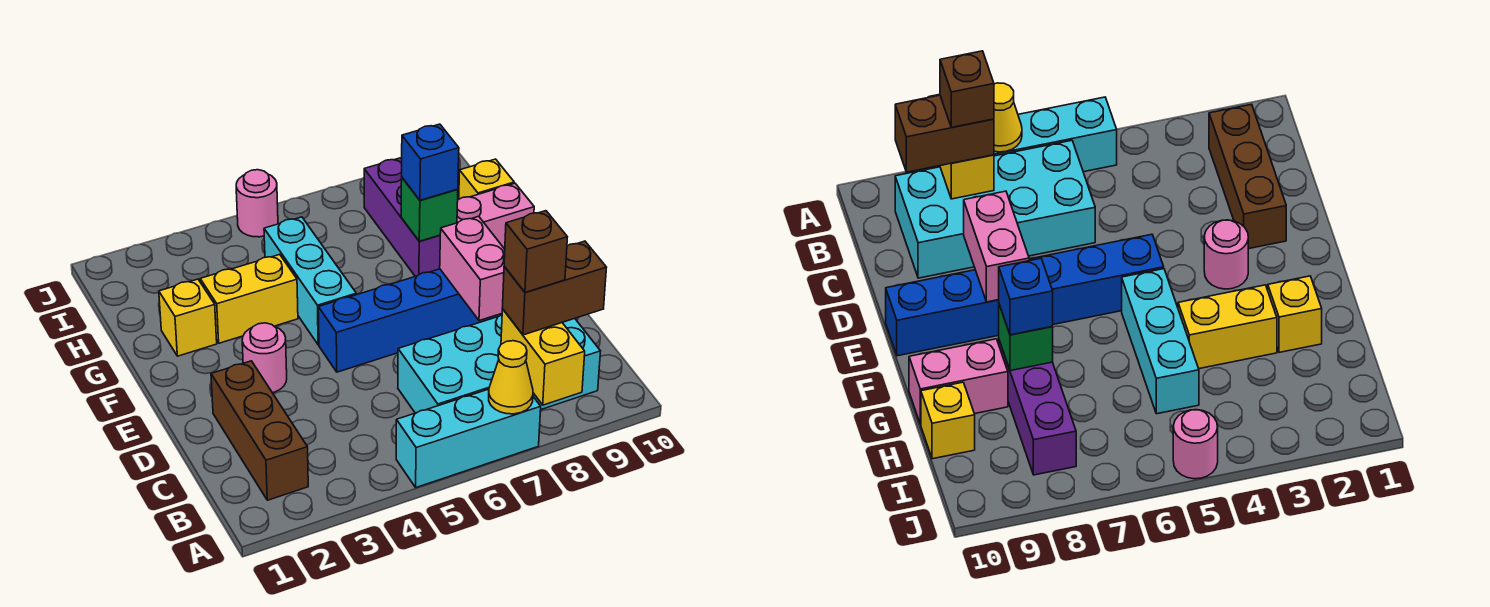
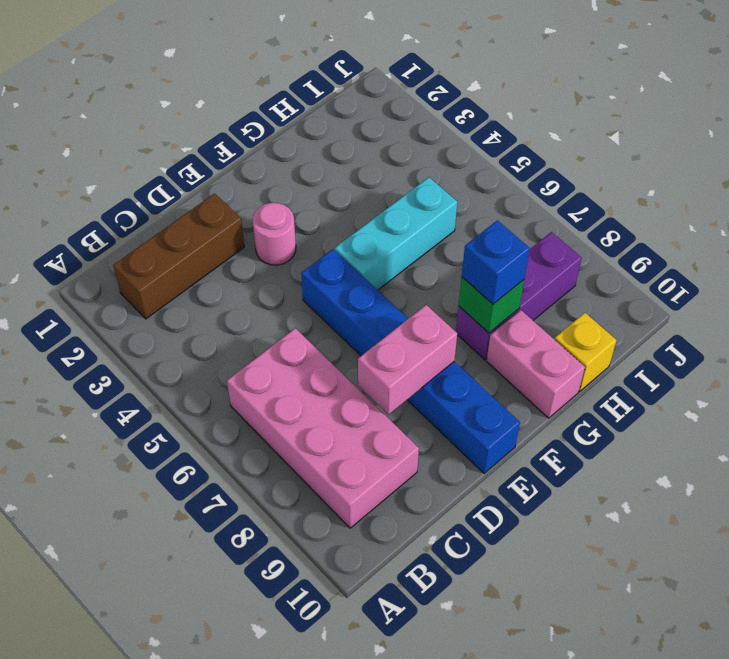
pink 2x4 brick [227,328,419,528] -> cyan 2x4 brick [398,315,601,413]
none -> cyan 1x3 brick [396,389,541,488]
none -> yellow 1x1 brick [159,279,217,356]
none -> yellow 1x2 brick [200,254,298,343]

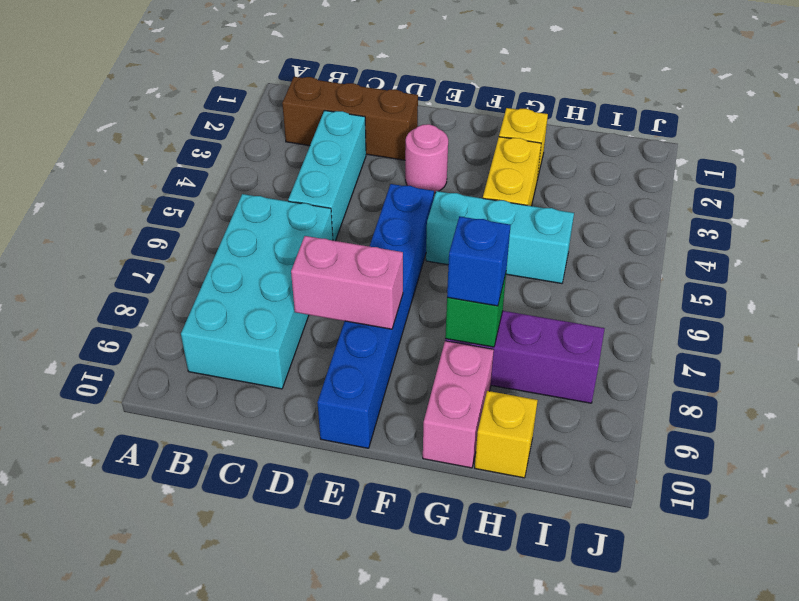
cyan 1x3 brick [288,111,366,241] -> cyan 1x3 brick moved to [396,389,541,488]
none -> pink 1x1 round brick [236,170,278,237]
none -> yellow 1x1 cone [489,341,533,414]
none -> yellow 1x2 brick [501,309,585,405]

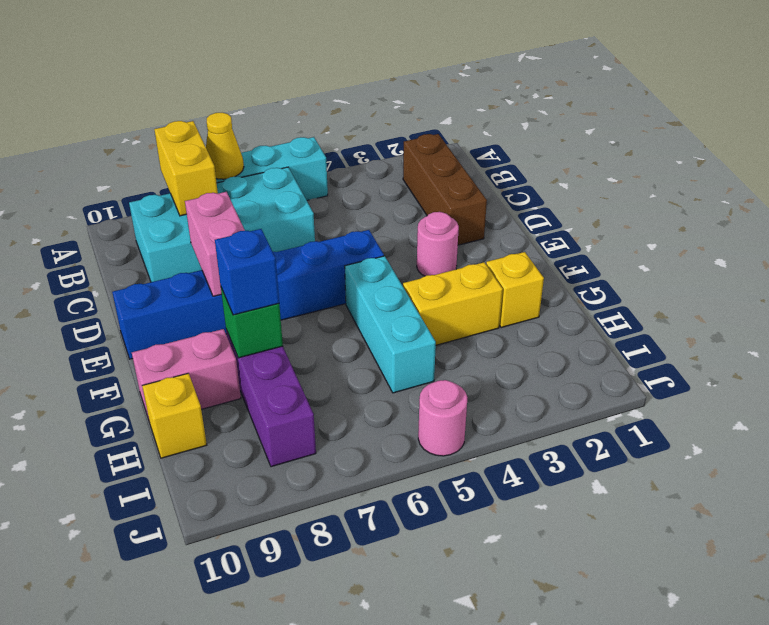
none -> brown 1x2 brick [503,241,607,335]
none -> brown 1x1 brick [504,211,567,292]

